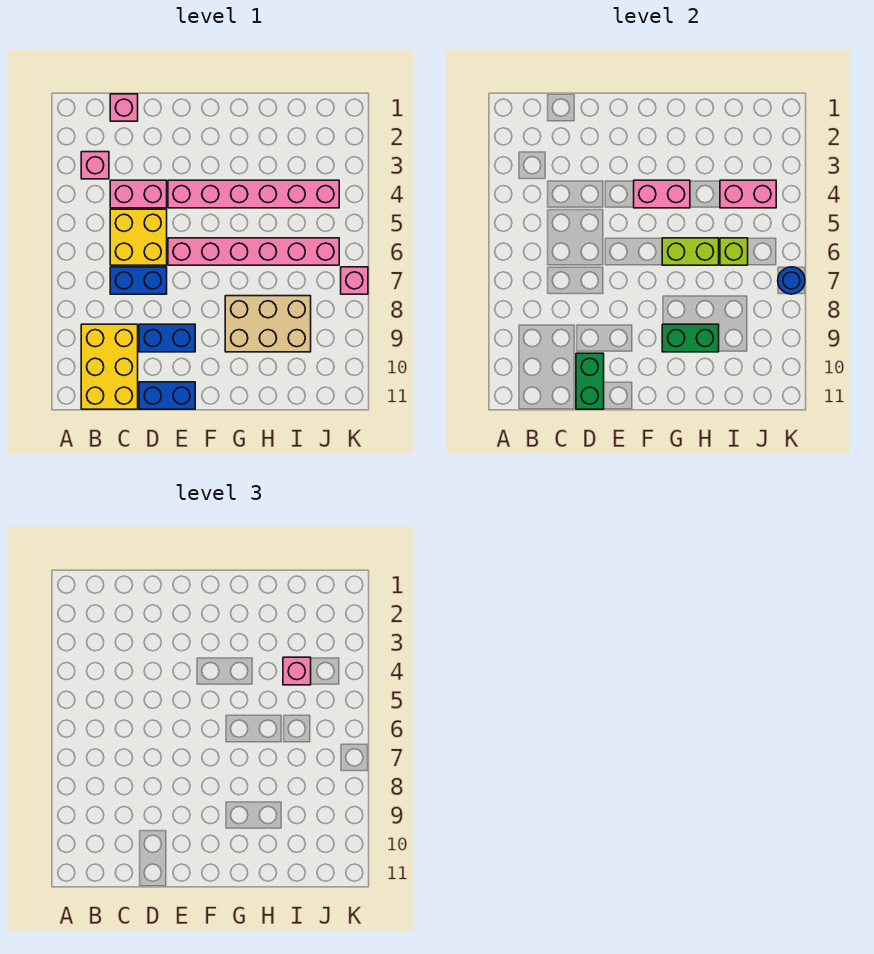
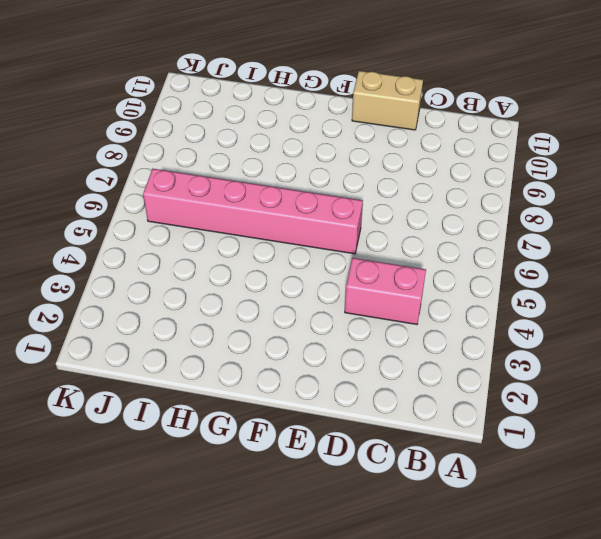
tan 1x2 brick [352,71,423,130] -> blue 1x2 brick [139,382,195,409]
none -> pink 1x1 brick [81,152,109,179]
none -> yellow 2x3 brick [81,324,138,409]
none -> pink 1x1 brick [110,94,138,121]

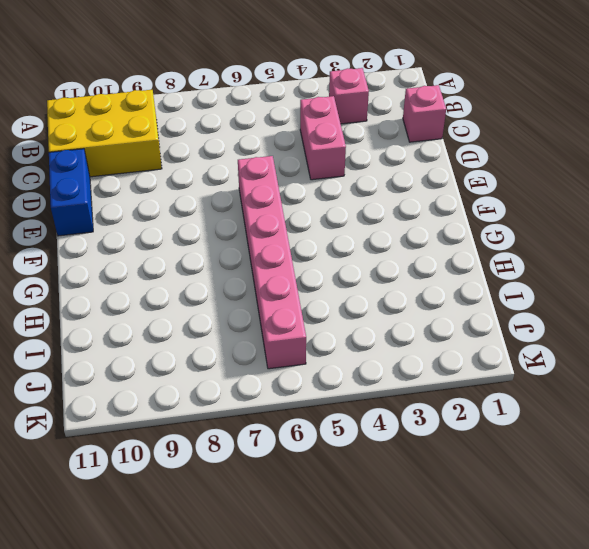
none -> yellow 2x2 brick [110,209,167,265]
none -> blue 1x2 brick [110,267,167,294]
none -> blue 1x2 brick [139,324,195,352]

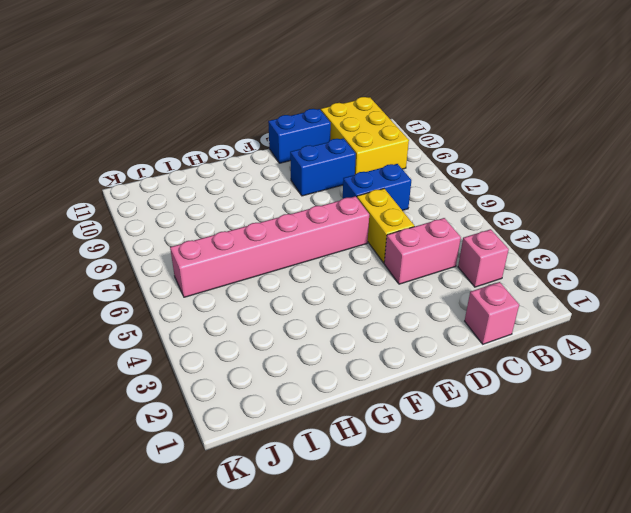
yellow 1x2 brick [357,189,414,263] -> yellow 2x2 brick [110,209,167,265]
none -> pink 1x6 brick [168,180,339,208]
none -> tan 2x3 brick [225,296,311,352]
none -> pink 1x1 brick [341,267,368,294]

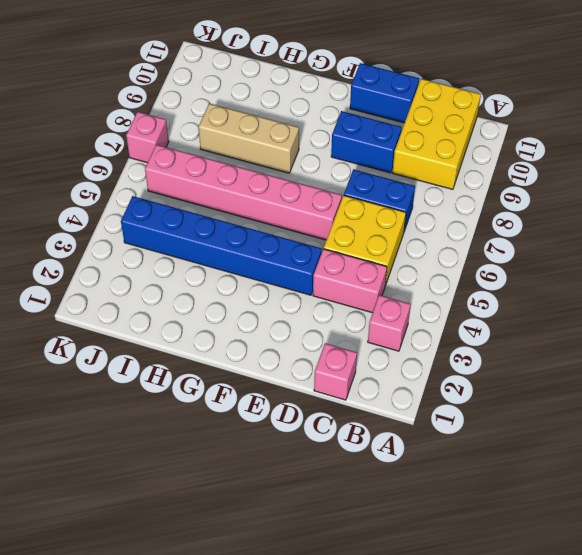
blue 1x6 brick [121,196,322,295] -> pink 1x6 brick [168,180,339,208]
tan 1x3 brick [199,103,299,173] -> tan 2x3 brick [225,296,311,352]
none -> green 1x2 brick [576,353,604,409]
none -> pink 1x2 brick [634,180,690,208]
none -> lime 1x2 brick [662,238,719,265]

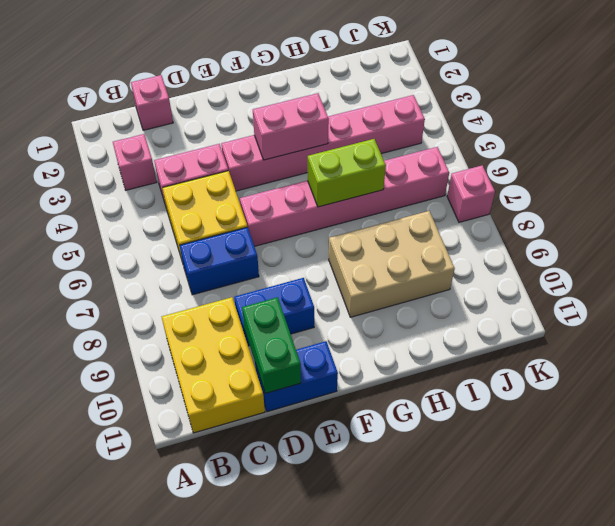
none -> green 1x2 brick [662,324,719,352]
none -> pink 1x2 brick [720,180,776,208]
none -> lime 1x1 brick [720,238,748,265]

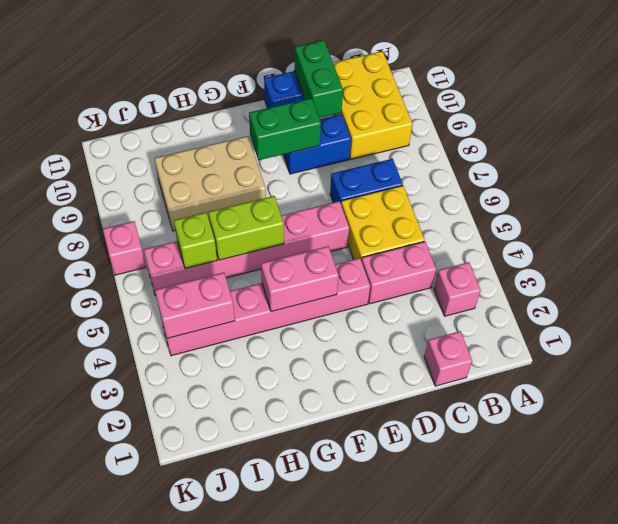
green 1x2 brick [249,98,321,160] -> green 1x2 brick moved to [662,324,719,352]
none -> blue 1x1 round brick [778,267,805,294]
none -> pink 1x1 brick [283,657,311,685]

